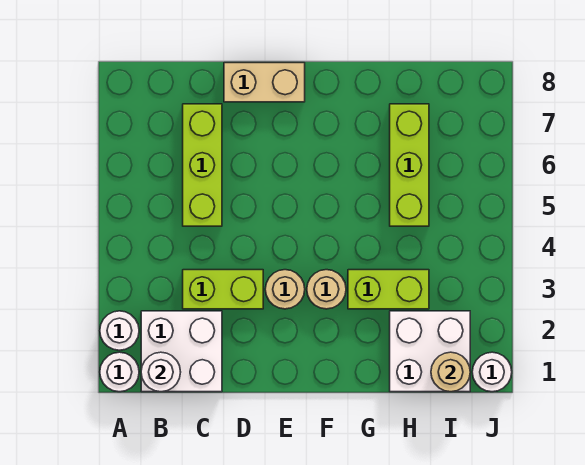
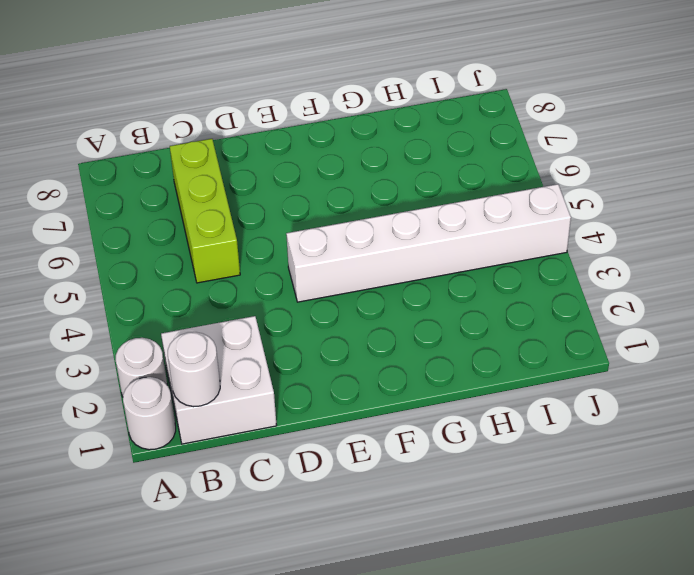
white 1x6 brick [286,184,571,302] -> none
none -> lime 1x2 brick [183,270,263,309]
none -> tan 1x2 brick [224,63,305,102]
none -> tan 1x1 round brick [265,270,305,309]

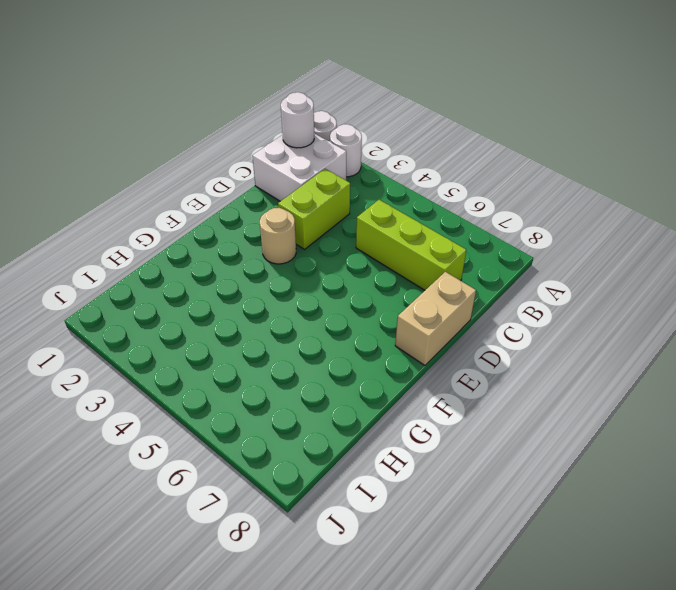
none -> tan 1x1 round brick [307,270,346,309]
none -> lime 1x2 brick [348,270,429,309]
none -> white 2x2 brick [390,311,470,392]

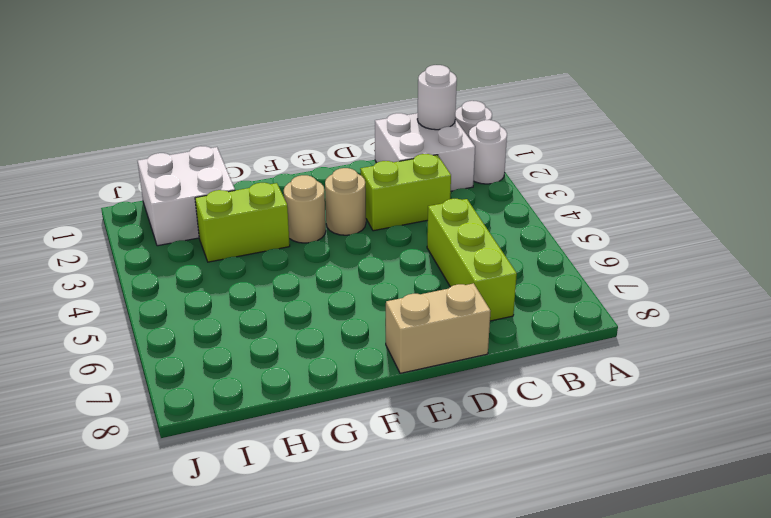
none -> lime 1x3 brick [390,104,429,226]
none -> white 1x1 round brick [472,352,512,392]
none -> tan 1x1 round brick [431,352,470,392]

